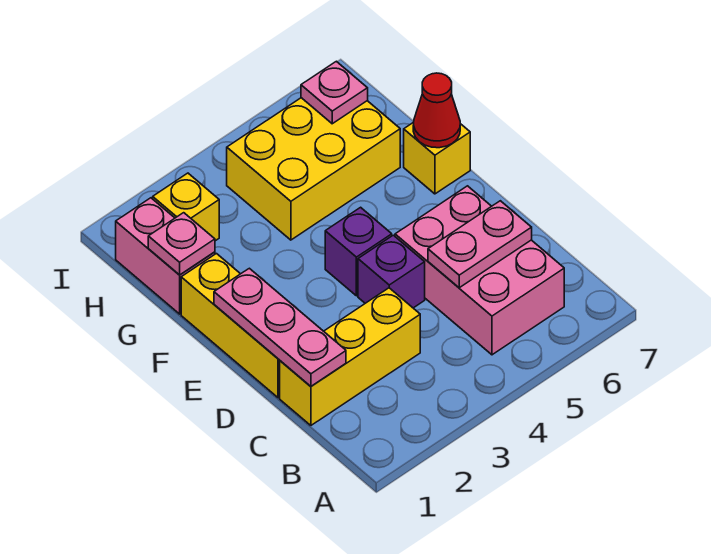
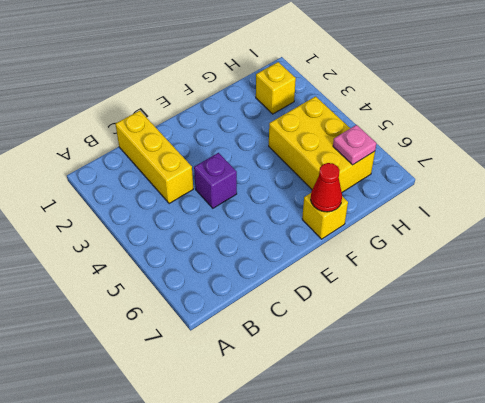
none -> pink 2x3 brick [395,186,564,355]
none -> yellow 1x3 brick [181,254,280,398]
none -> purple 1x1 brick [325,207,392,296]

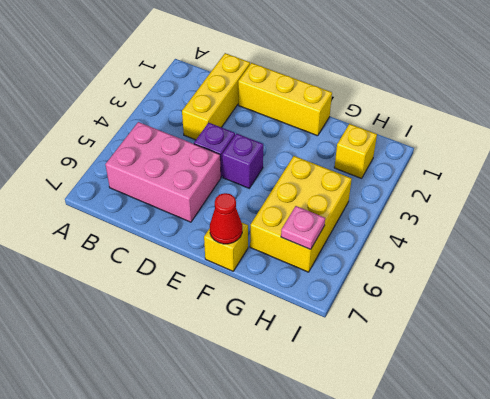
none -> pink 1x2 brick [116,198,215,314]
none -> pink 1x3 plate [214,268,346,386]
none -> pink 1x2 plate [428,201,532,288]

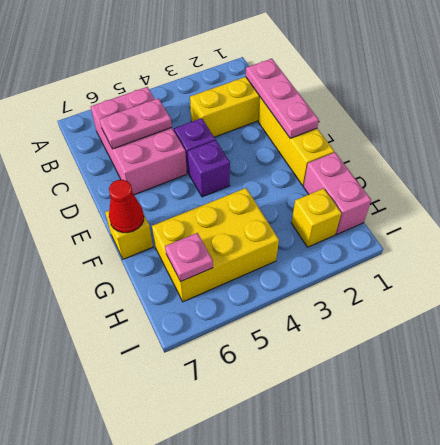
none -> pink 1x1 plate [148,213,215,275]

